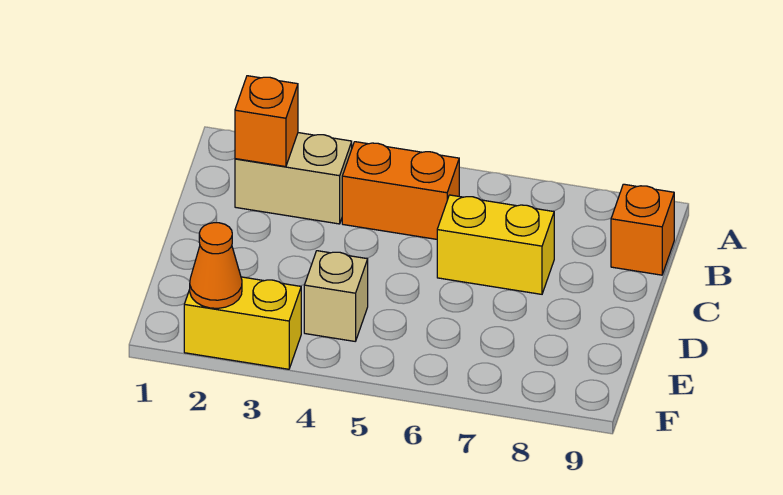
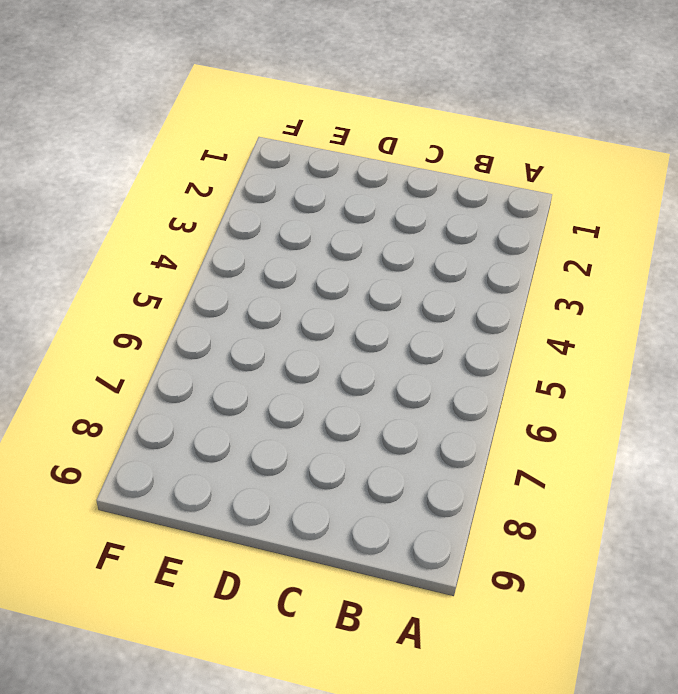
none -> tan 1x2 brick [235,133,352,224]
none -> orange 1x2 brick [342,142,459,239]

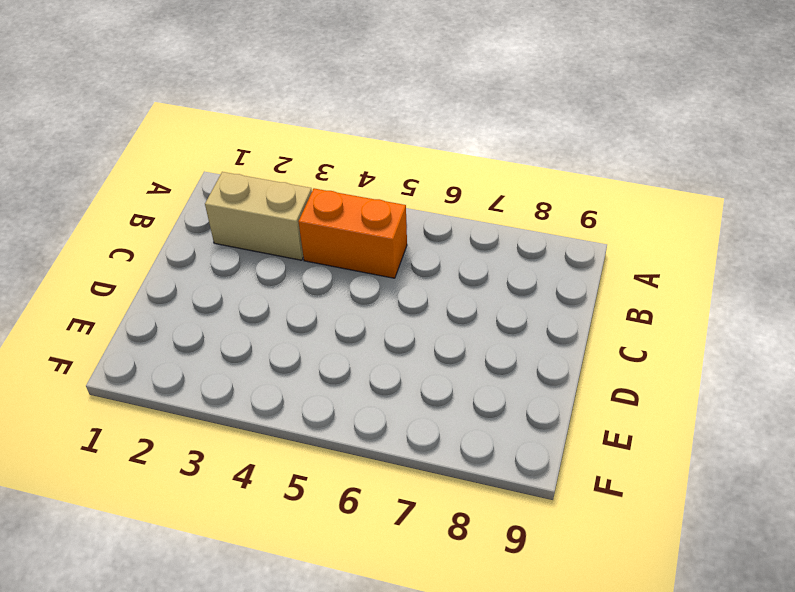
none -> orange 1x1 brick [611,184,674,275]
none -> yellow 1x2 brick [437,195,554,294]

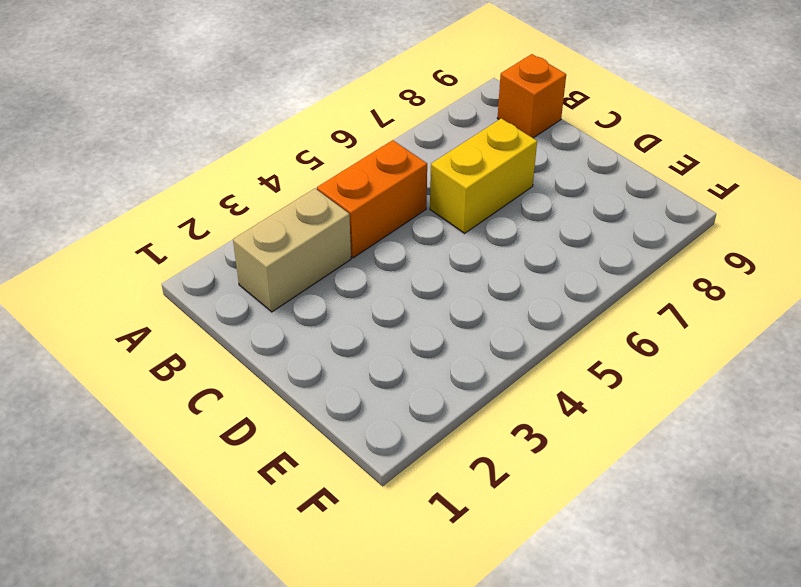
none -> tan 1x1 brick [304,251,368,341]
none -> yellow 1x2 brick [184,277,301,369]

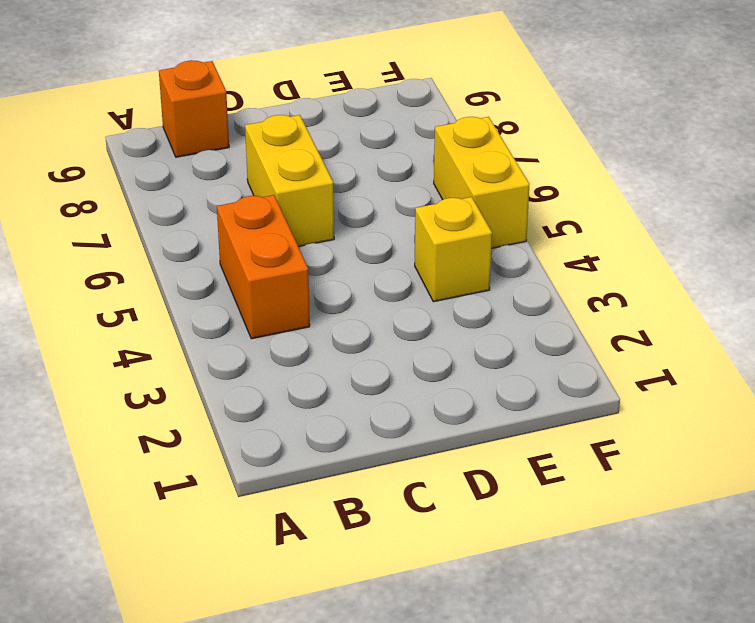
yellow 1x1 brick [415,197,492,302] -> tan 1x1 brick [304,251,368,341]
yellow 1x2 brick [434,117,529,249] -> yellow 1x2 brick moved to [184,277,301,369]
none -> tan 1x2 brick [235,133,352,224]
none -> orange 1x1 brick [235,76,298,167]

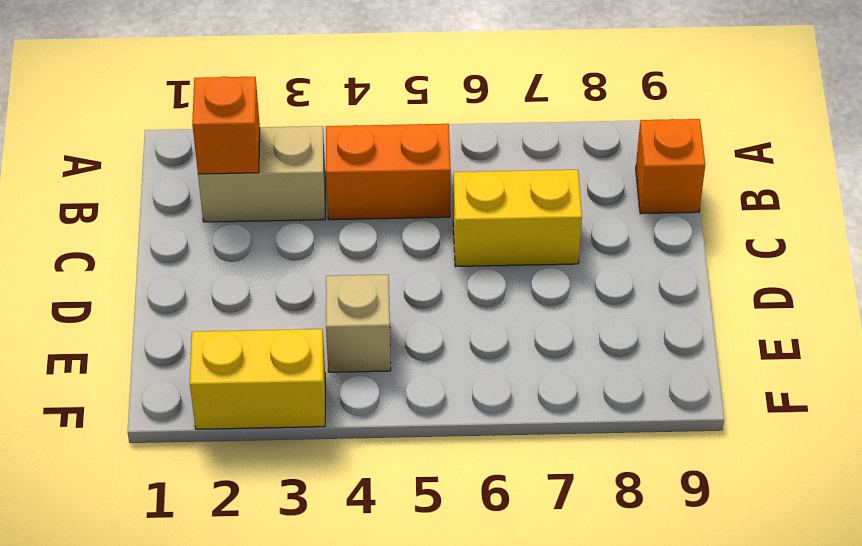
none -> orange 1x1 cone [190,223,242,308]

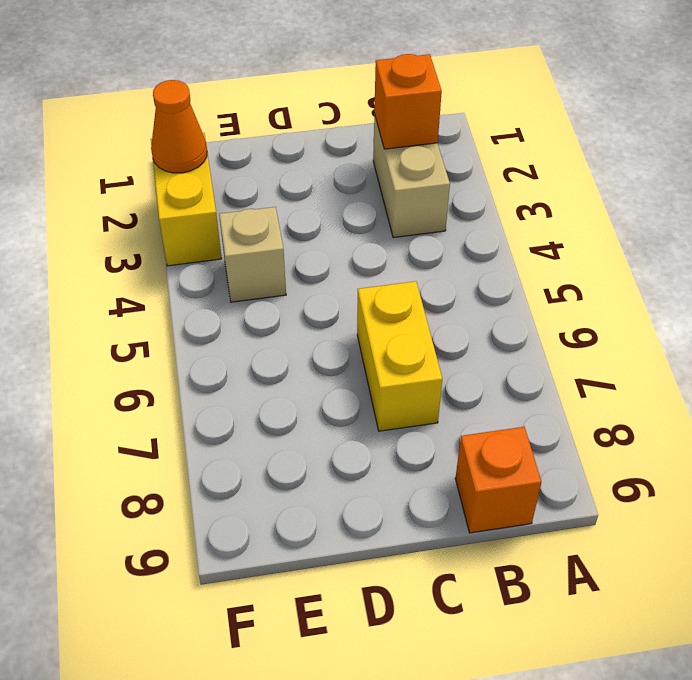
none -> orange 1x2 brick [342,142,459,239]

